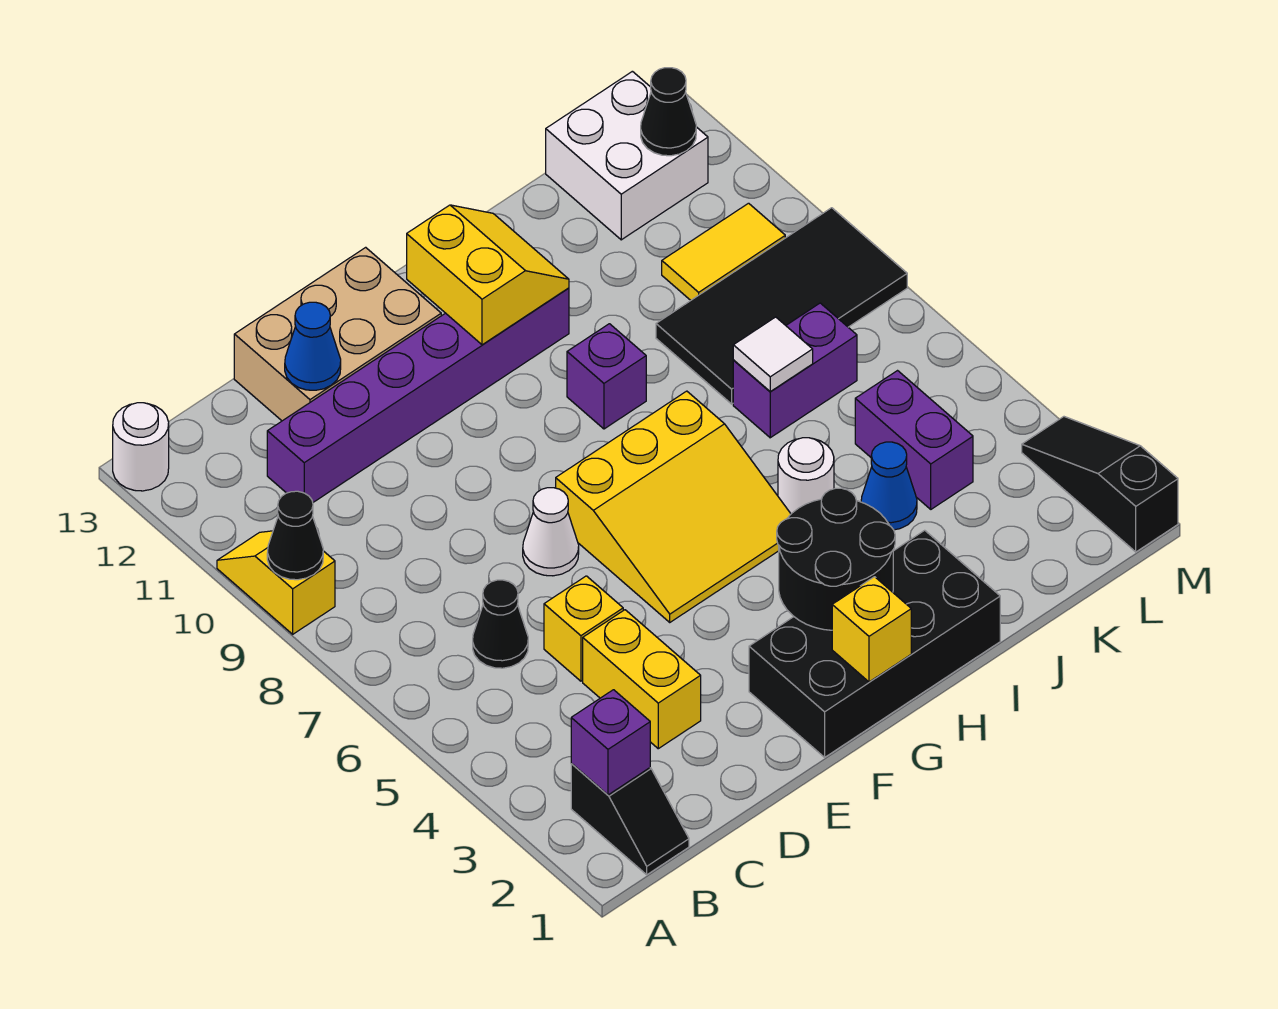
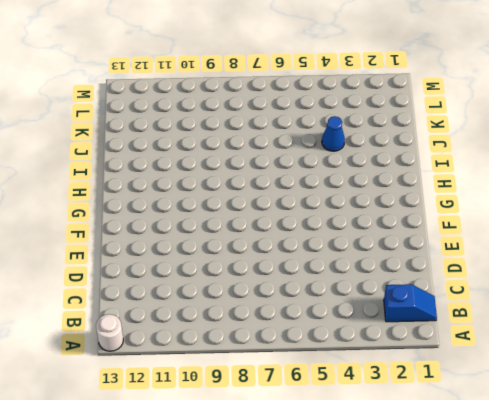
blue 1x2 slope [384,284,437,322] -> black 1x2 slope [571,764,689,875]
none -> yellow 1x2 slope [217,531,335,634]
none -> black 1x1 cone [473,580,528,668]
none -> purple 1x6 brick [267,288,569,502]

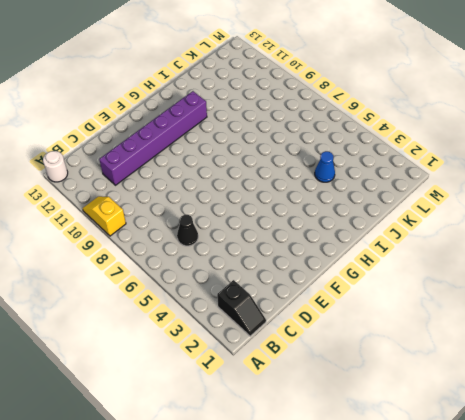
none -> yellow 1x2 brick [583,610,701,749]
none -> yellow 1x1 brick [544,576,623,681]
none -> tan 2x3 brick [234,247,441,421]

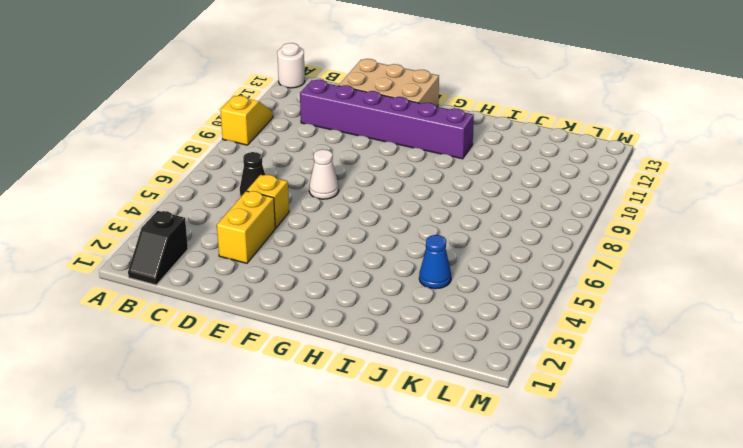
none -> black 2x4 brick [749,530,1000,757]
none -> yellow 3x3 slope [556,391,791,622]
none -> purple 1x1 brick [567,324,646,429]

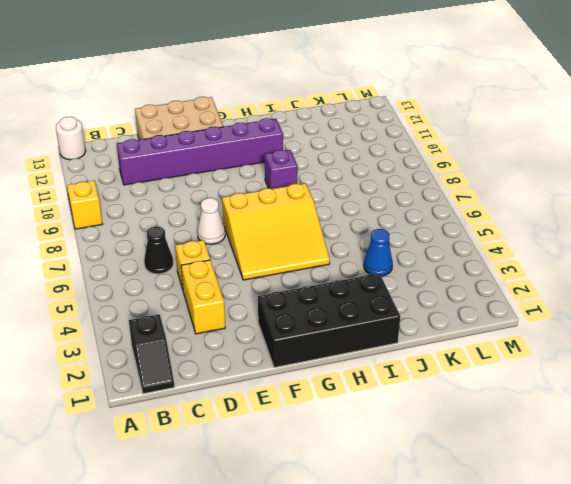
none -> white 1x1 round brick [778,438,834,514]
none -> purple 1x2 brick [733,303,857,438]
none -> black 2x4 tile [656,208,907,404]

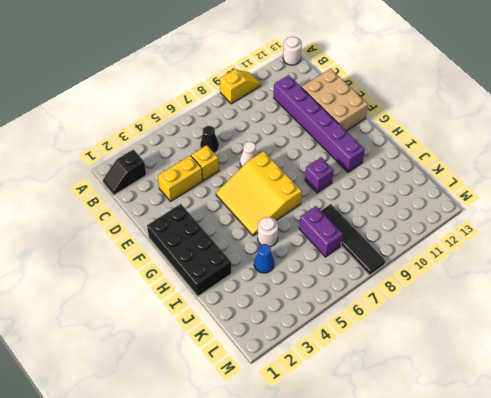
black 1x4 tile [321,204,386,275] -> black 2x4 tile [656,208,907,404]
none -> purple 1x2 brick [855,371,973,509]
none -> yellow 1x2 tile [662,203,785,300]
none -> white 2x2 brick [546,71,708,240]

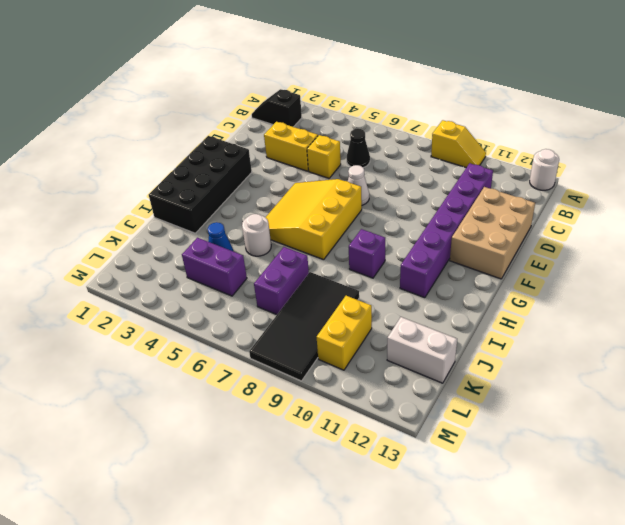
yellow 1x2 brick [317,296,372,370] -> yellow 1x2 tile [662,203,785,300]
white 1x2 brick [387,317,457,383] -> white 2x2 brick [546,71,708,240]
none -> black 1x3 slope [1022,417,1178,552]
none -> black 1x1 cone [267,491,323,580]
none -> purple 1x1 brick [571,690,650,795]

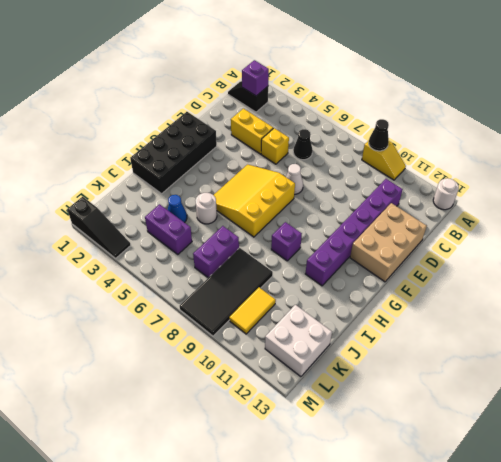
none -> blue 1x1 cone [285,302,341,390]
none -> yellow 1x1 brick [832,577,911,682]
none -> black 2x2 round brick [777,488,895,630]

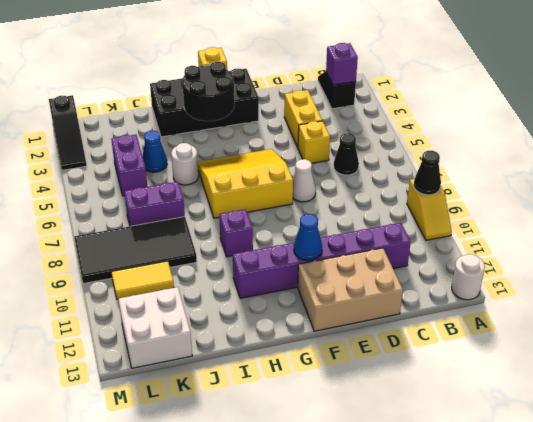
blue 1x1 cone [294,214,322,260] -> blue 1x1 cone moved to [285,302,341,390]
none -> yellow 2x2 slope [407,205,569,345]
none -> white 1x1 tile [733,317,813,391]
none -> black 1x1 cone [641,68,696,156]

